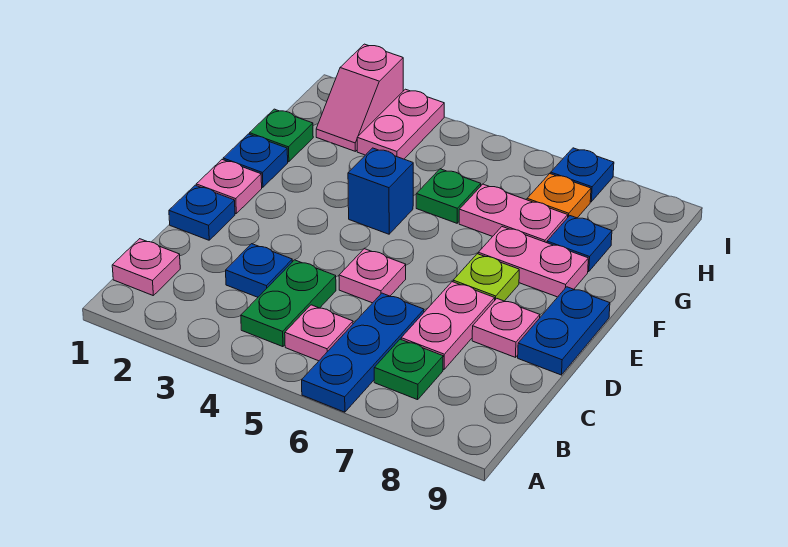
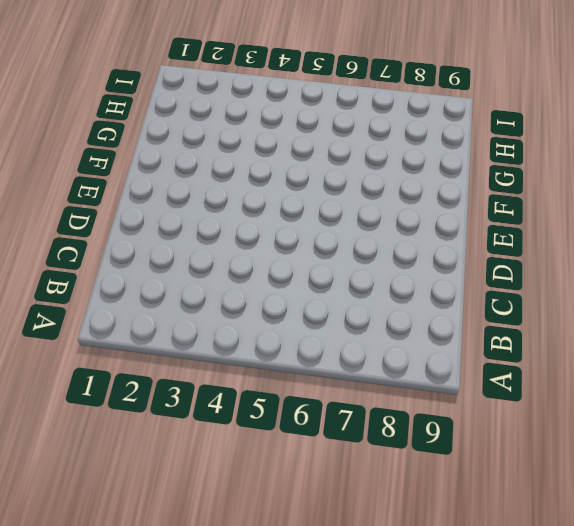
none -> blue 1x3 plate [302,293,424,412]
none -> pink 1x1 plate [112,239,180,295]
none -> green 1x2 plate [241,260,336,347]

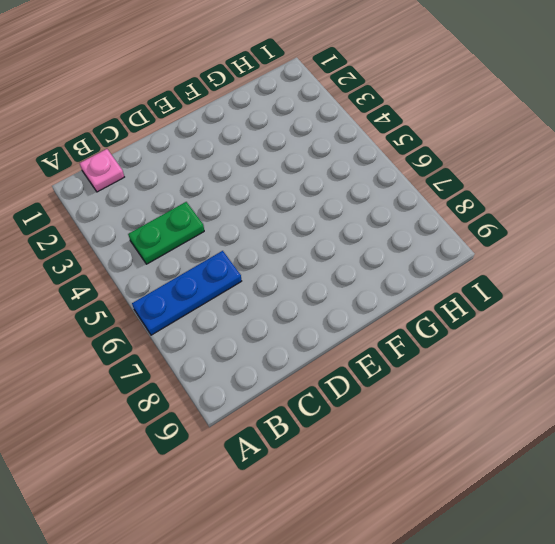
none -> pink 1x1 plate [285,305,353,361]
none -> green 1x1 plate [374,339,443,400]
none -> blue 1x1 plate [226,244,292,297]

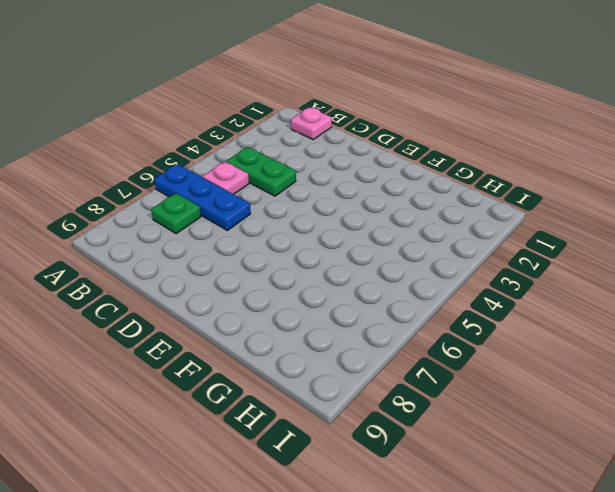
none -> blue 1x1 plate [226,244,292,297]
none -> pink 1x2 plate [401,282,495,369]
none -> blue 1x1 plate [169,185,235,240]

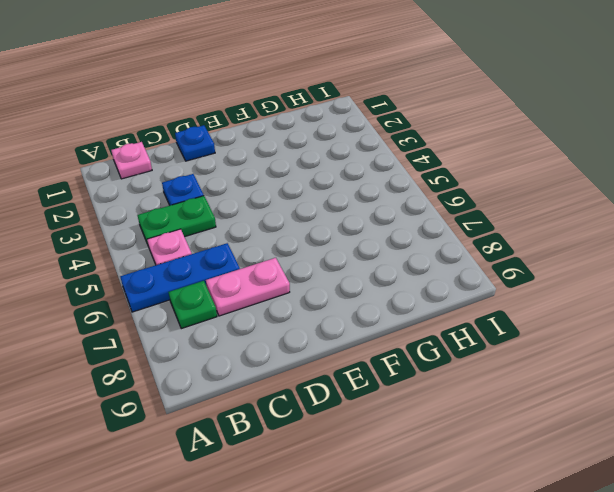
none -> pink 1x1 plate [339,249,406,303]
none -> pink 1x1 plate [472,299,540,357]
none -> blue 1x2 plate [518,287,610,375]

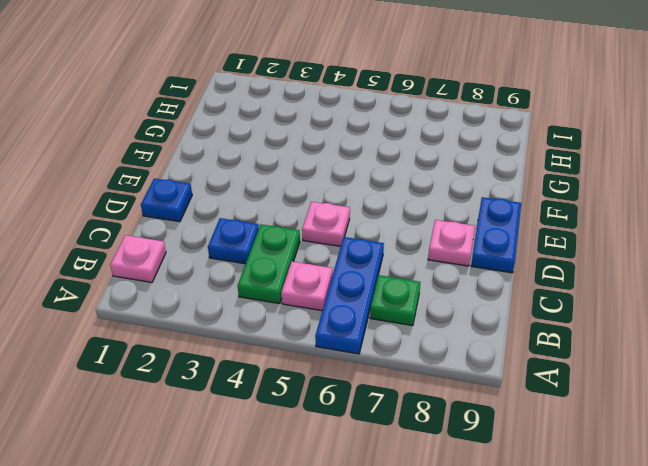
none -> pink 1x2 plate [401,282,495,369]
none -> pink 1x1 plate [196,160,262,213]
none -> lime 1x1 plate [453,254,519,301]

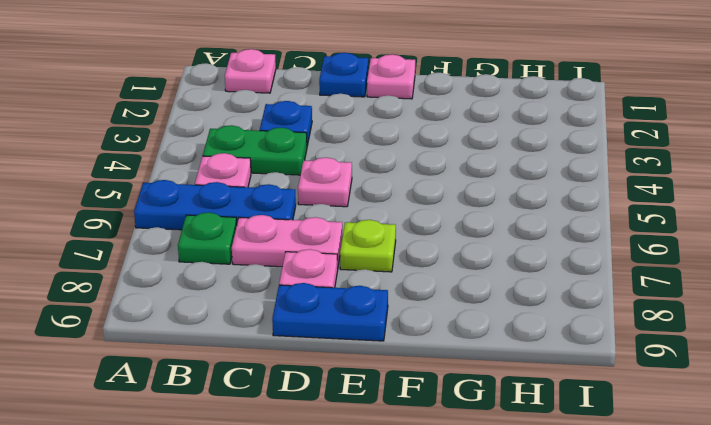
none -> blue 1x1 plate [223,134,288,187]
none -> blue 1x1 brick [348,148,413,234]
none -> pink 1x2 plate [478,227,588,297]

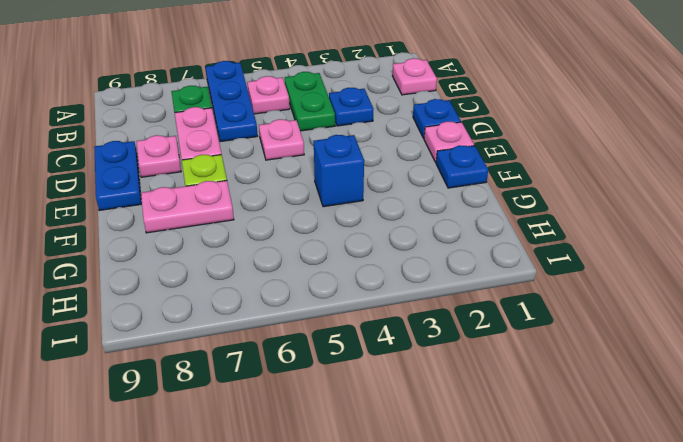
none -> green 1x1 plate [250,109,313,162]
none -> green 1x1 plate [416,169,481,223]
none -> pink 1x2 plate [459,184,568,243]

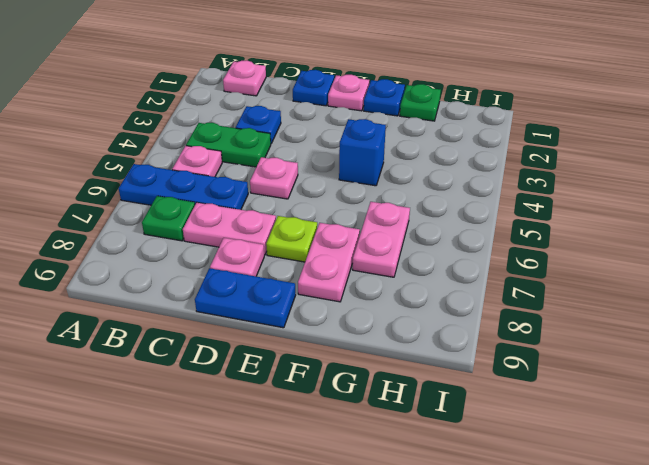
none -> green 1x1 plate [416,169,481,223]
none -> blue 1x1 plate [547,216,612,272]
none -> pink 1x2 slope [316,44,403,151]

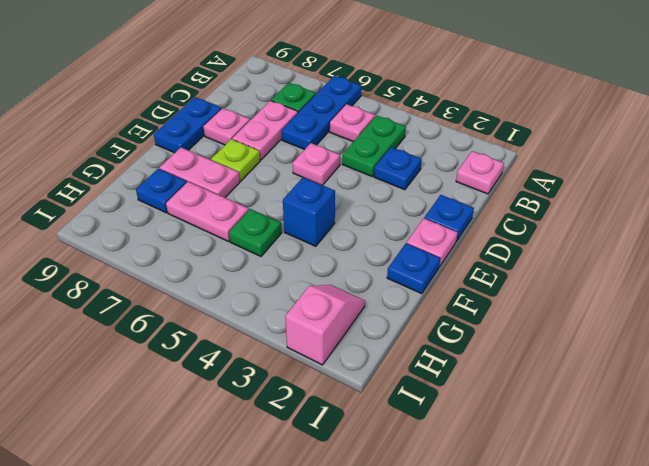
none -> green 1x1 plate [250,109,313,162]
none -> pink 1x2 plate [357,89,444,159]
none -> orange 1x1 plate [527,174,591,218]

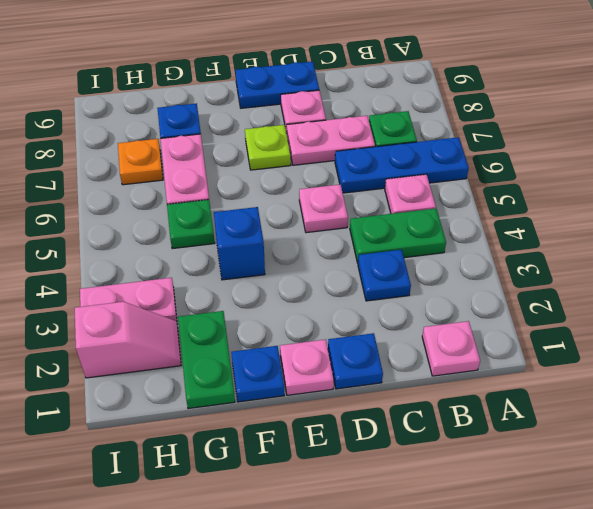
green 1x2 plate [178,311,235,409] -> green 1x1 plate [250,109,313,162]
none -> pink 1x2 plate [478,227,588,297]
none -> blue 1x1 plate [551,148,614,202]

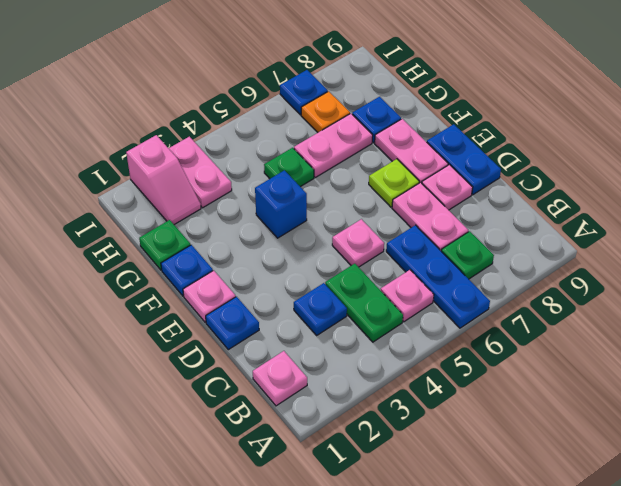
pink 1x2 plate [375,119,448,183] -> pink 1x2 plate turned to [478,227,588,297]

